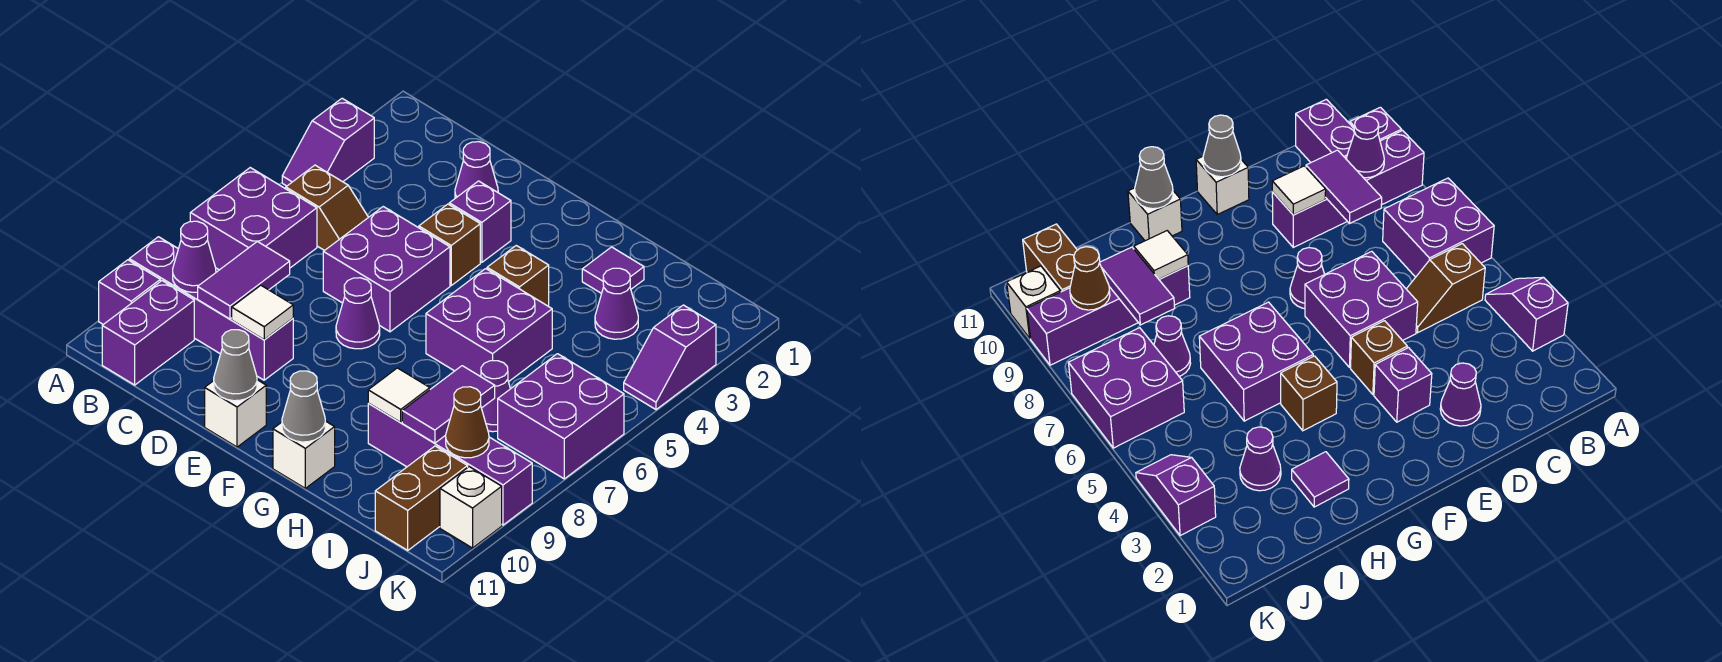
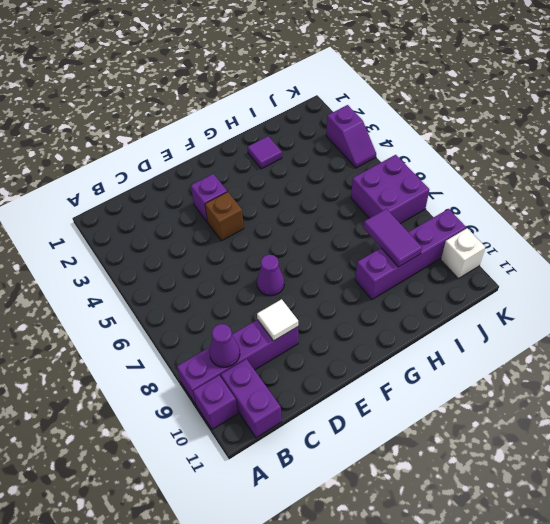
none -> purple 1x2 slope [282,98,374,186]
none -> purple 2x2 brick [190,168,317,270]
none -> brown 1x2 slope [286,165,368,251]
none -> purple 1x1 cone [455,142,498,198]

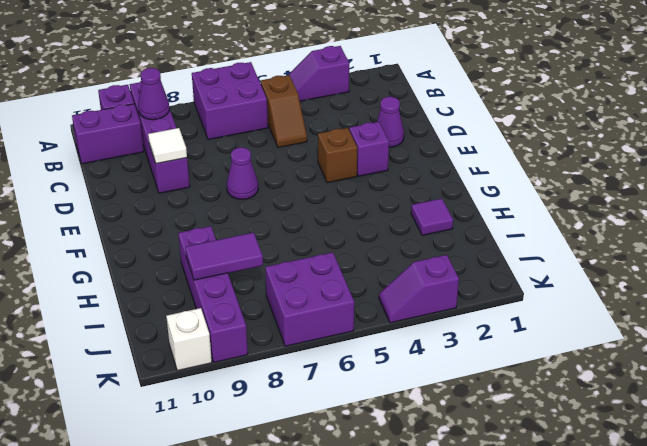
none -> purple 2x2 brick [323,207,450,332]
none -> white 1x1 brick [205,380,266,447]
none -> brown 1x1 brick [487,246,549,306]
none -> purple 2x2 brick [426,269,552,382]

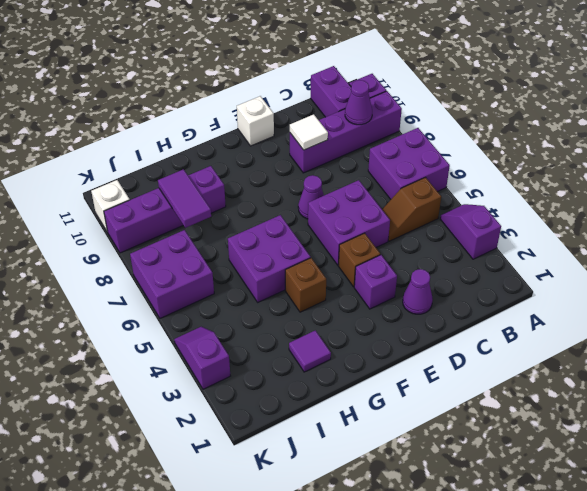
none -> white 1x1 brick [273,421,335,488]
none -> purple 1x1 cone [595,268,638,339]
none -> purple 1x1 cone [481,361,510,432]
none -> brown 1x2 brick [375,446,468,550]

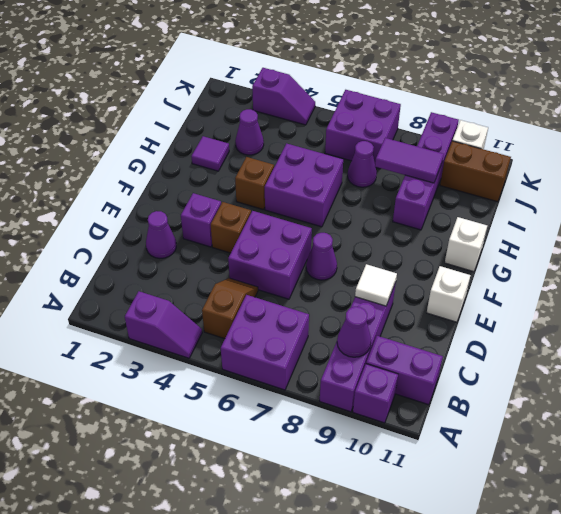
none -> purple 1x2 tile [198,242,290,319]
none -> grey 1x1 cone [214,330,257,401]
none -> grey 1x1 cone [282,371,325,442]
none -> white 1x1 tile [368,368,430,423]

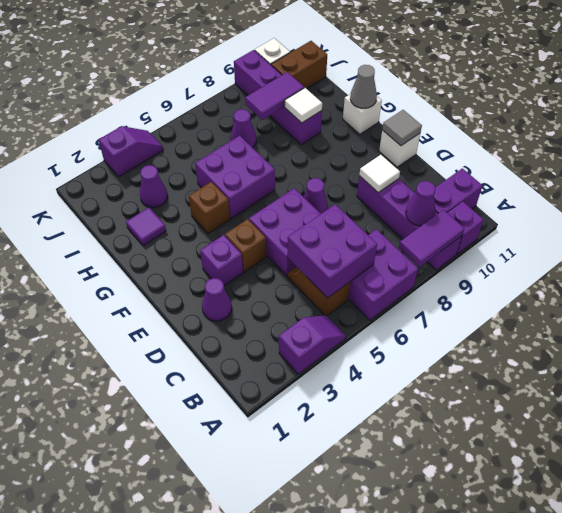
purple 1x2 tile [399,210,464,267] -> purple 1x2 tile moved to [198,242,290,319]
purple 2x2 brick [288,204,377,298] -> purple 2x2 brick moved to [498,354,624,479]
grey 1x1 tile [382,110,422,146] -> grey 1x1 cone [214,330,257,401]
none -> brown 1x1 cone [446,387,489,458]

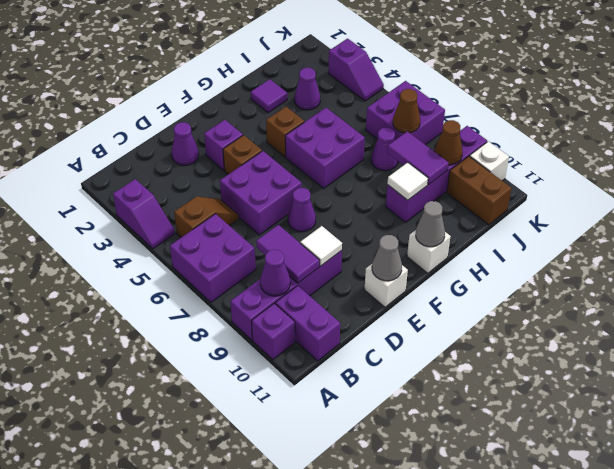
brown 1x1 cone [393,89,420,133] -> none

